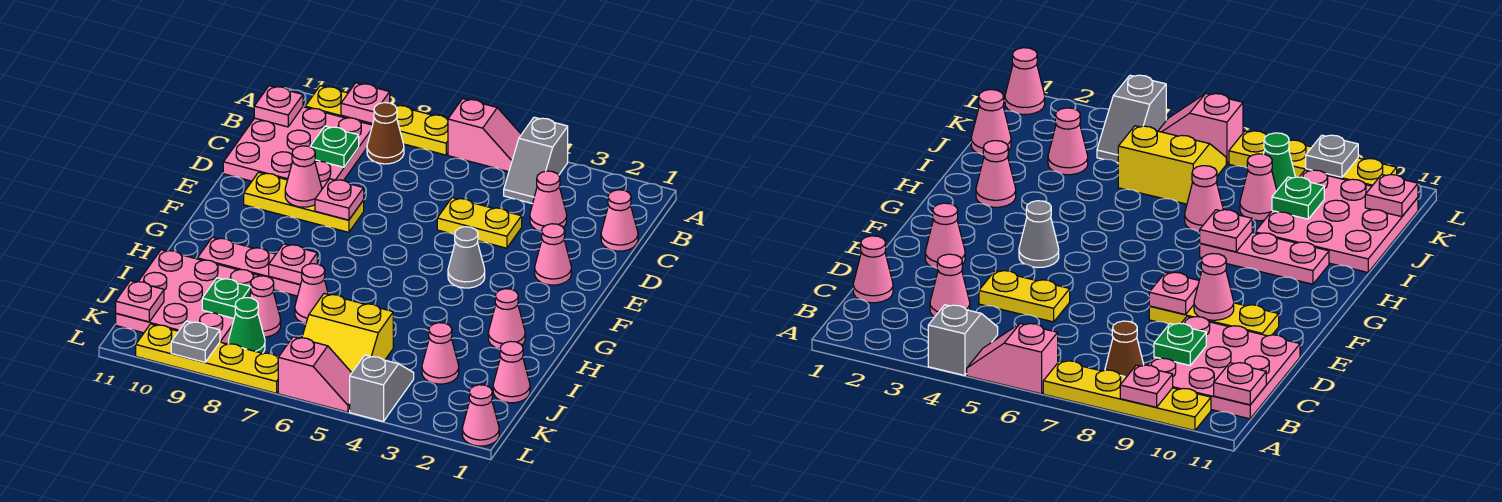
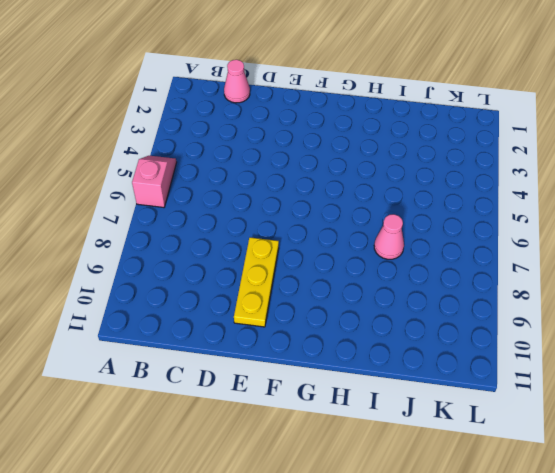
none -> grey 1x2 slope [504,117,568,204]
none -> yellow 1x4 plate [305,86,448,155]
none -> brown 1x1 cone [367,103,404,164]
none -> pink 3x3 plate [223,107,372,189]

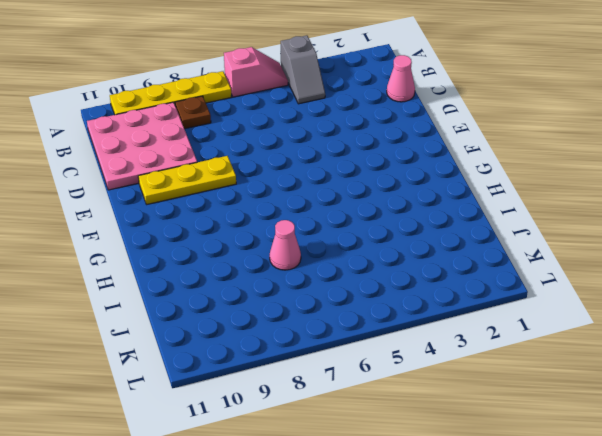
brown 1x1 plate [175,96,211,129] -> brown 1x1 cone [367,103,404,164]
none -> pink 1x1 cone [530,171,567,232]
none -> yellow 1x2 plate [437,198,522,248]
none -> pink 1x1 cone [535,224,571,285]
none -> grey 1x1 cone [448,227,485,288]

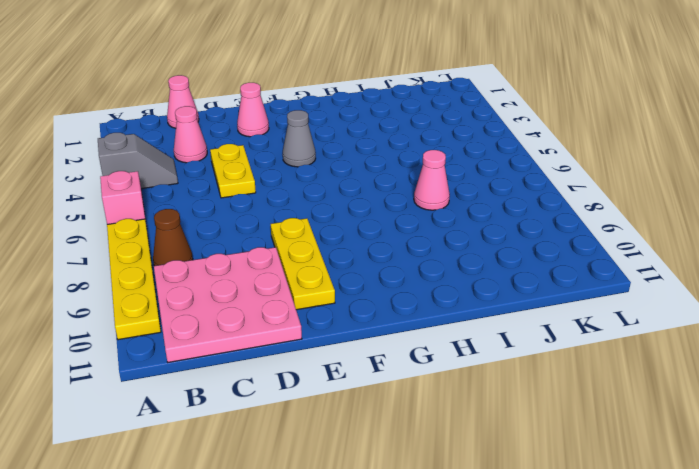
none -> pink 1x1 cone [488,289,525,349]
none -> pink 1x3 plate [197,237,300,296]
none -> pink 3x3 plate [116,250,260,344]
none -> pink 1x1 cone [493,341,530,403]

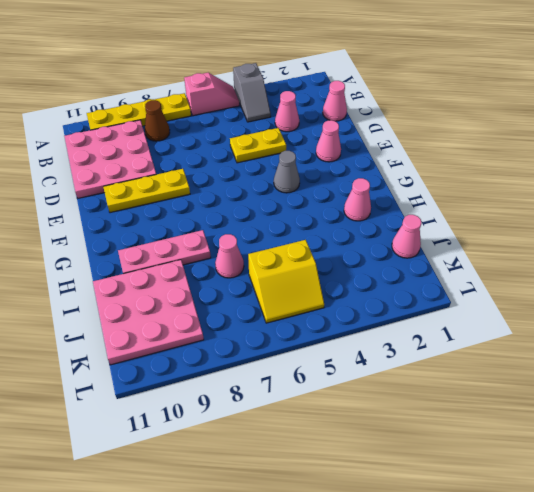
none -> pink 1x1 cone [422,323,459,384]
none -> pink 1x1 cone [249,276,281,337]
none -> grey 1x2 slope [350,355,414,422]
none -> green 1x1 cone [228,298,265,353]

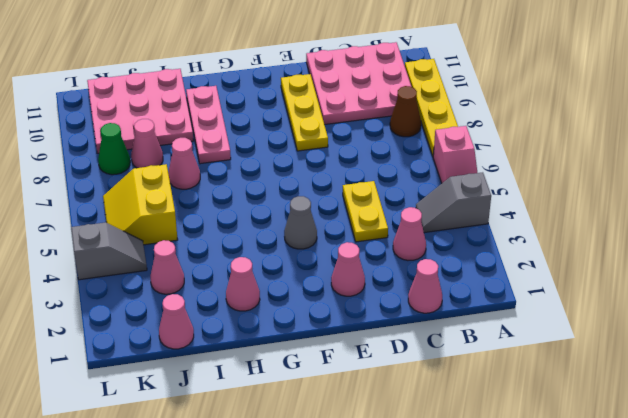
none -> pink 1x1 cone [462,385,499,446]
none -> pink 1x2 slope [278,337,352,412]
none -> yellow 1x4 plate [136,324,278,393]
none -> pink 1x1 plate [341,83,390,124]

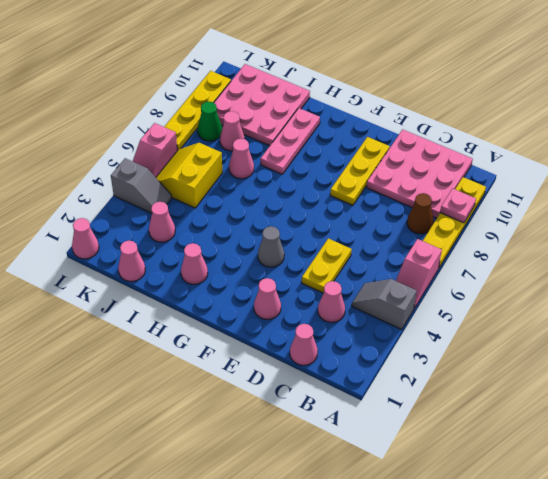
none -> pink 1x1 plate [254,86,303,127]
none -> green 1x1 plate [310,126,359,167]
none -> pink 1x1 plate [315,179,364,220]
none -> pink 1x1 cone [285,146,322,207]

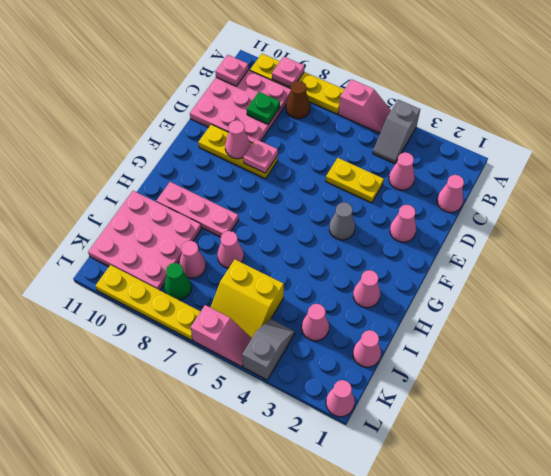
none -> pink 1x1 plate [269,244,317,285]
none -> green 1x1 plate [202,278,251,318]
none -> pink 1x1 plate [116,281,164,322]
none -> grey 1x1 plate [171,321,220,362]

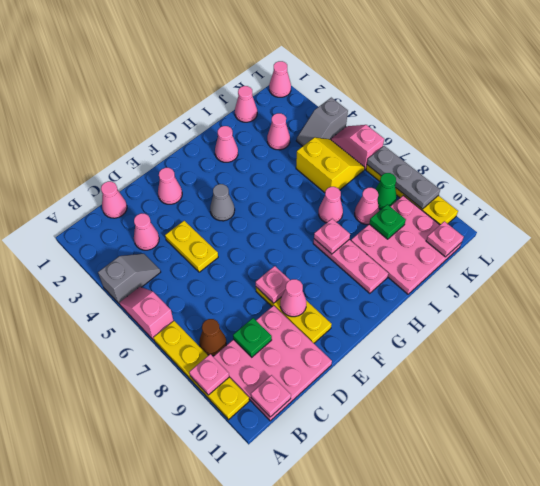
grey 1x3 plate [367,146,440,209] -> grey 1x1 plate [171,321,220,362]

